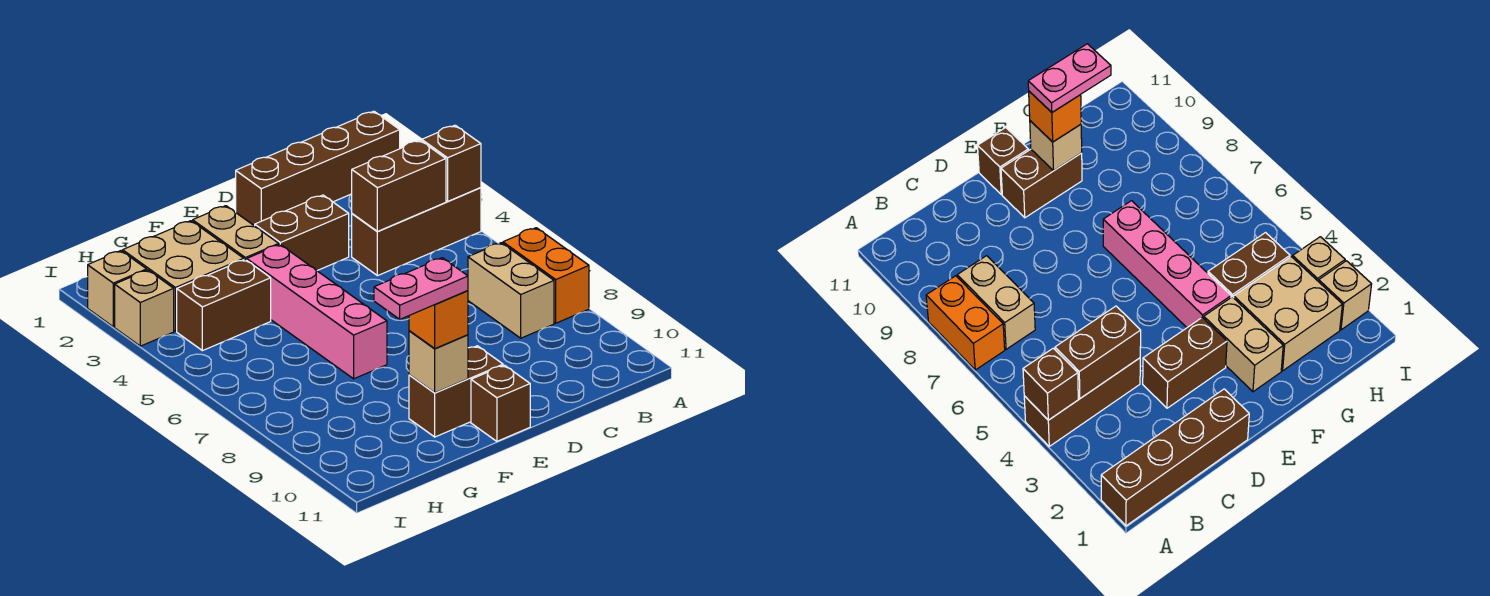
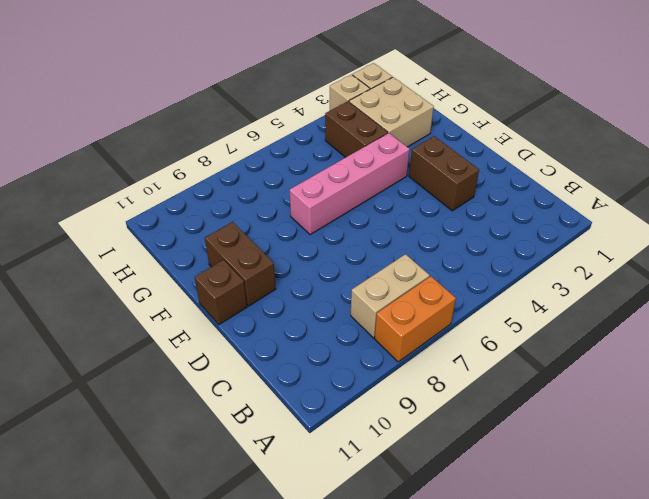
none -> brown 1x4 brick [236,111,400,226]
none -> brown 1x3 brick [352,188,481,276]
none -> tan 1x2 brick [193,206,279,260]

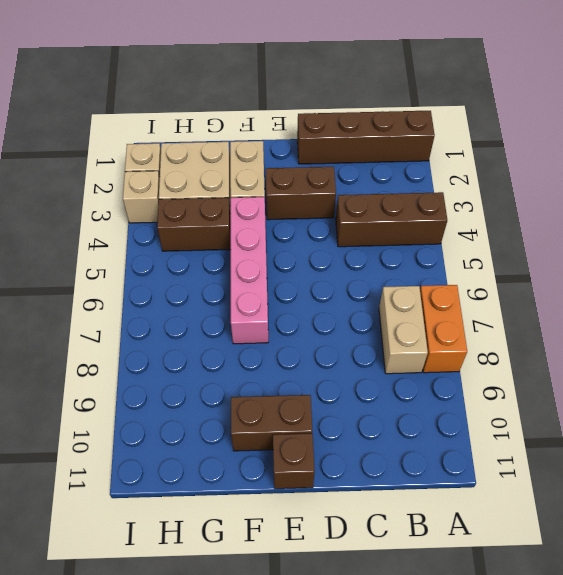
none -> brown 1x1 brick [422,125,481,201]
none -> brown 1x2 brick [352,140,446,231]
none -> tan 1x1 brick [409,331,468,393]

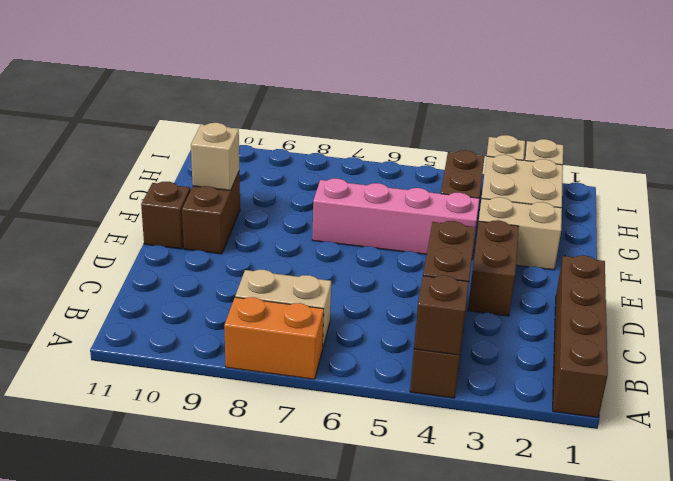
none -> orange 1x1 brick [409,291,468,349]
none -> pink 1x2 plate [374,258,468,319]

